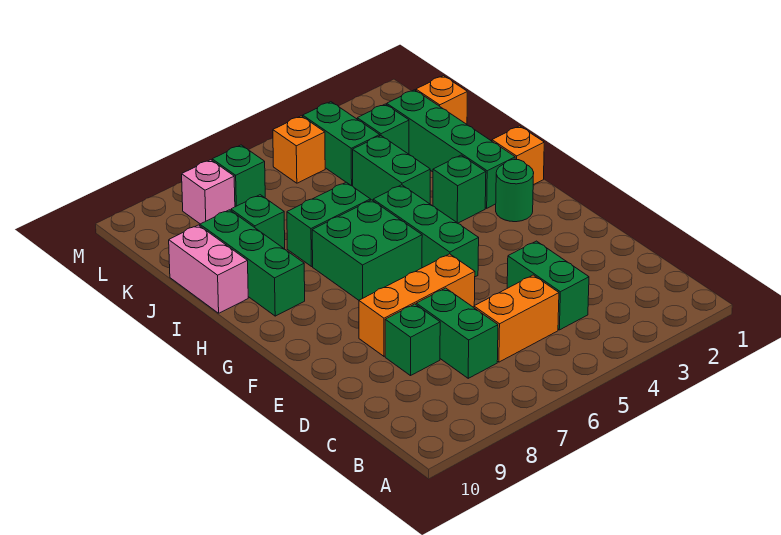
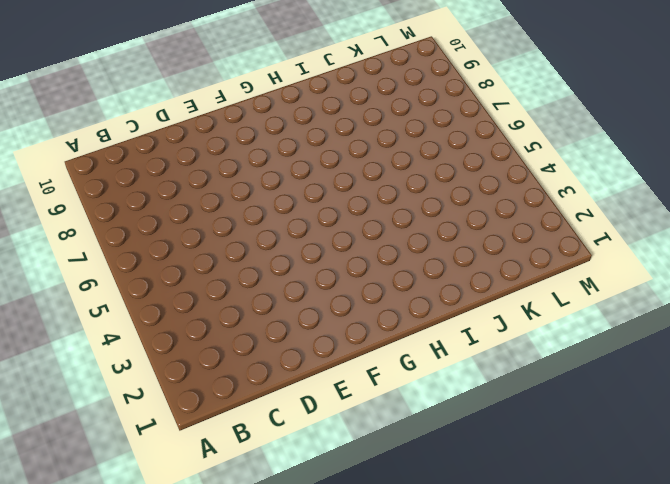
none -> green 1x2 brick [507,241,589,330]
none -> orange 1x2 brick [474,275,559,362]
none -> green 1x2 brick [416,288,498,378]

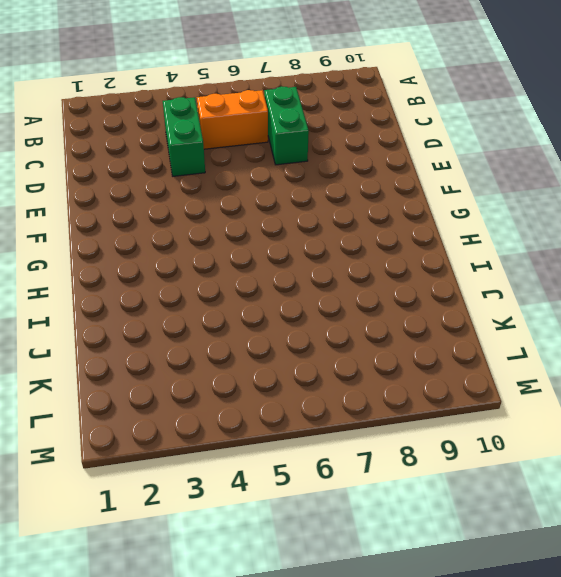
none -> green 1x1 brick [385,304,440,376]
none -> orange 1x3 brick [359,254,475,356]
none -> green 1x3 brick [373,185,479,277]

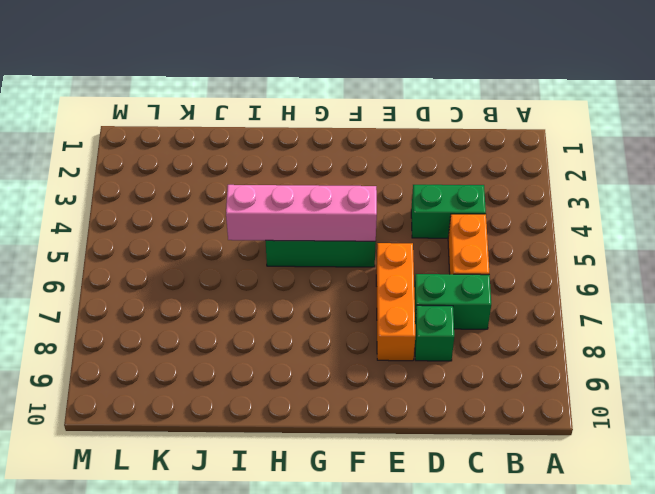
pink 1x4 brick [226,185,377,241] -> none
none -> green 1x1 round brick [496,159,534,222]
none -> green 2x2 brick [312,200,422,300]
none -> orange 1x1 brick [492,126,544,185]

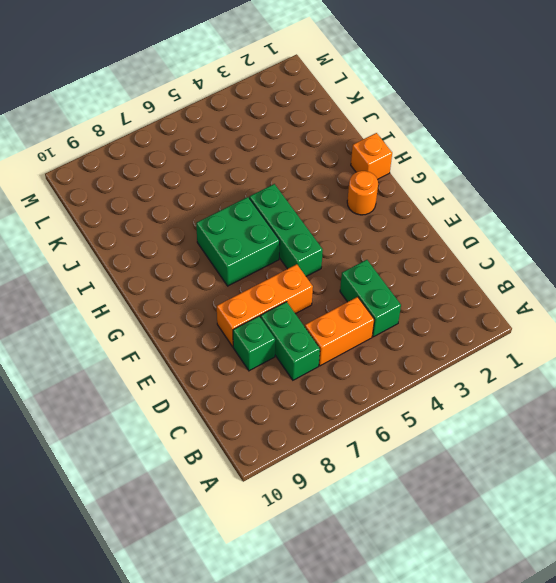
orange 1x1 round brick [347,171,378,215] -> green 1x1 round brick [496,159,534,222]
none -> green 1x4 brick [387,90,515,208]
none -> green 1x1 brick [433,155,486,223]
none -> green 1x3 brick [200,210,305,316]

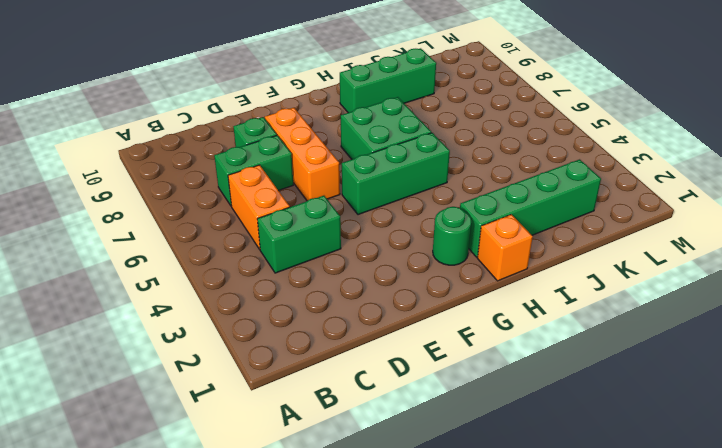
none -> green 1x1 brick [433,155,486,223]
none -> green 1x2 brick [353,136,430,204]
none -> green 1x2 brick [287,182,371,267]

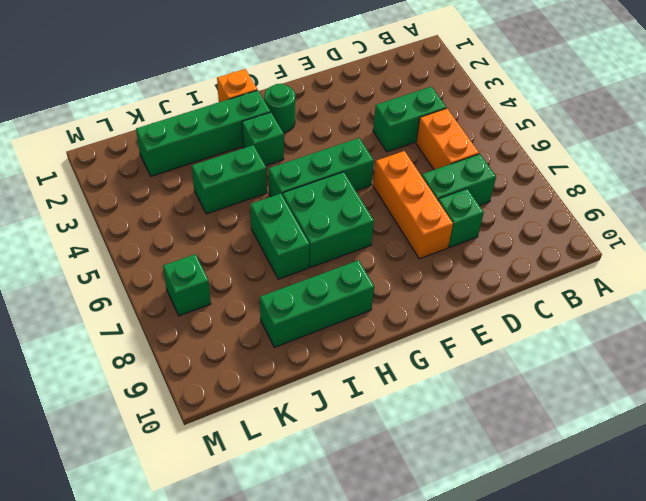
none -> pink 1x2 brick [169,225,248,313]
none -> green 1x1 brick [231,195,285,249]
none -> orange 1x1 brick [416,76,467,124]

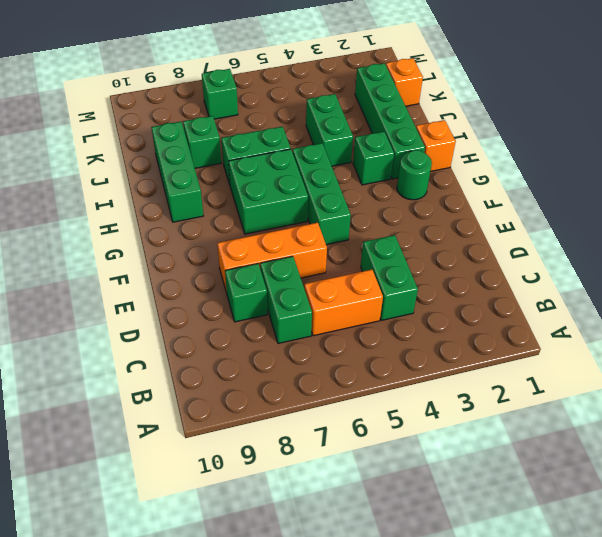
none -> pink 1x2 brick [169,225,248,313]
none -> green 1x1 brick [357,104,409,154]
none -> green 1x2 brick [303,102,380,186]

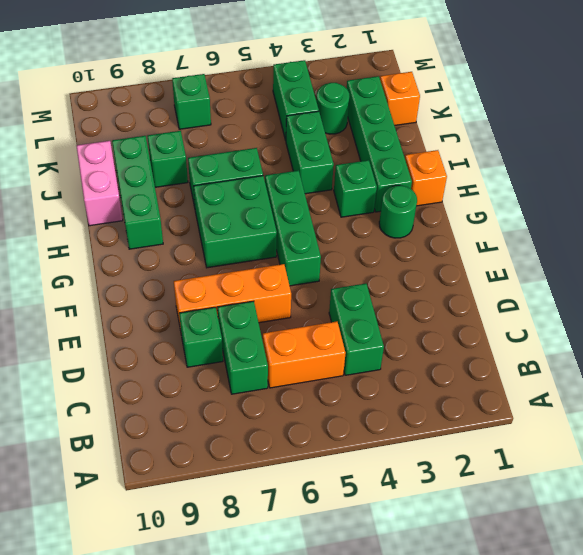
green 1x1 round brick [316,83,349,134] -> green 1x1 brick [357,104,409,154]
none -> orange 1x1 brick [273,116,325,183]
none -> pink 1x1 brick [182,160,235,224]

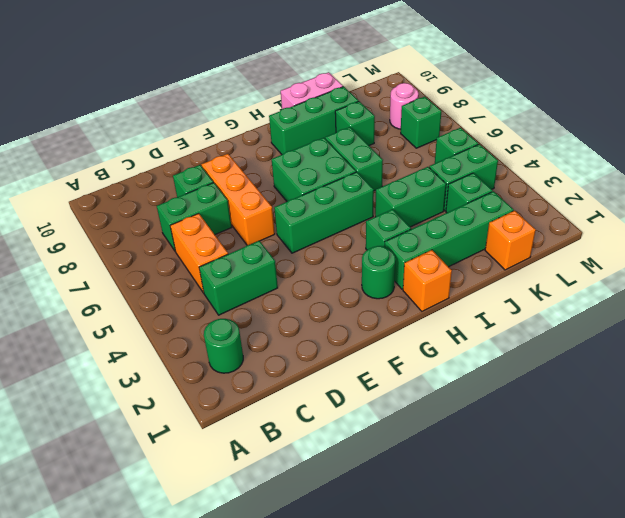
green 1x1 round brick [204,319,243,373] -> none
green 1x1 brick [435,128,478,163] -> orange 1x1 brick [273,116,325,183]
pink 1x1 round brick [390,83,419,129] -> pink 1x1 brick [182,160,235,224]

